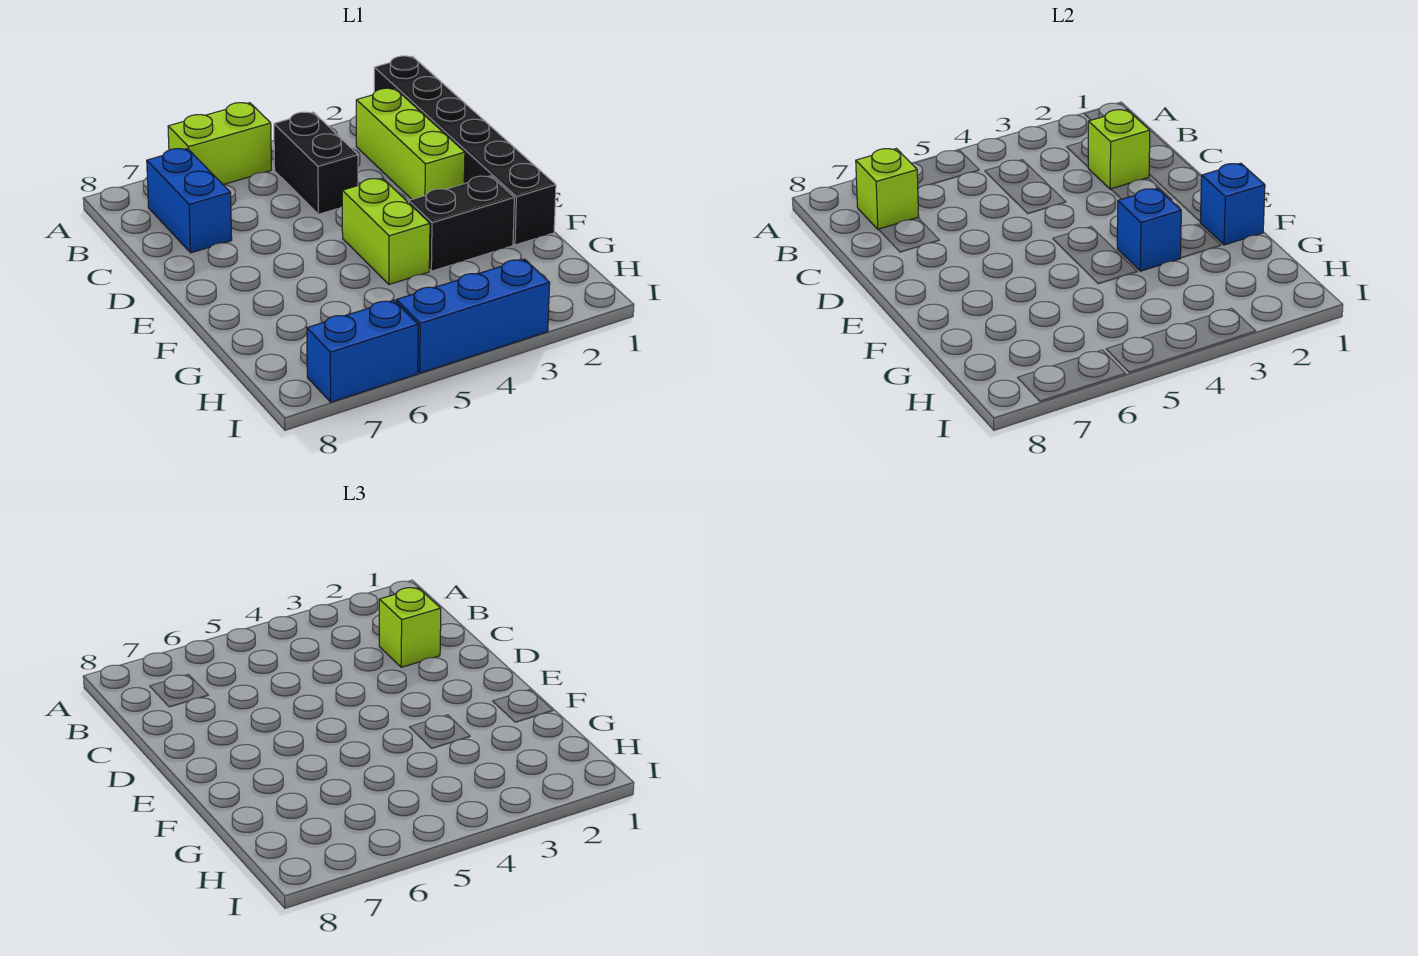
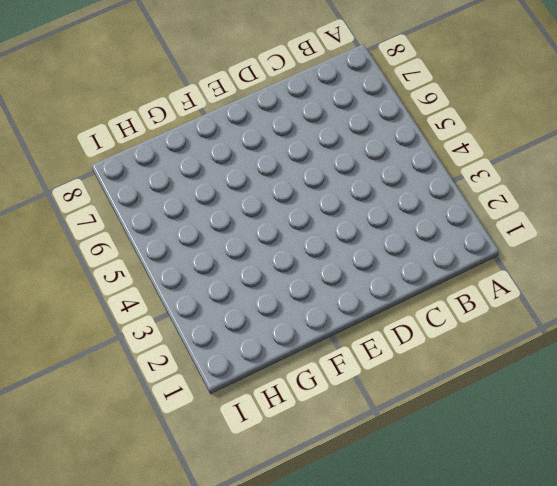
none -> black 1x6 brick [374,56,556,245]
none -> lime 1x2 brick [168,103,271,185]
none -> lime 1x3 brick [356,88,465,199]

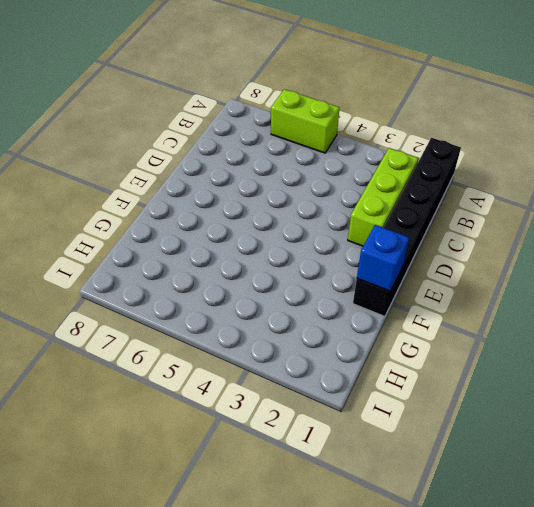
none -> black 1x2 brick [274,112,358,214]
none -> blue 1x2 brick [147,149,232,253]
none -> lime 1x2 brick [342,178,430,284]

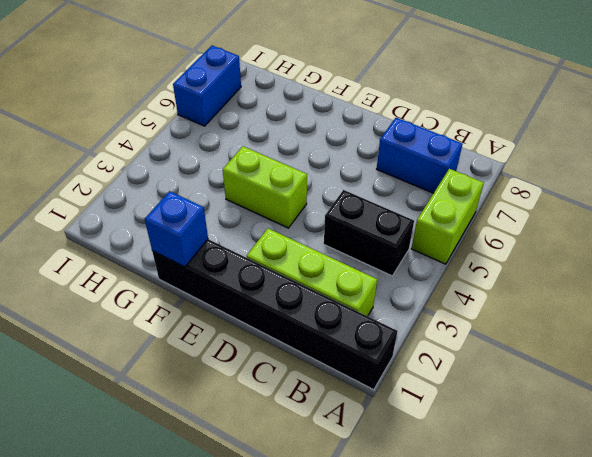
none -> black 1x2 brick [409,176,514,271]
none -> blue 1x3 brick [396,259,550,373]
none -> lime 1x1 brick [856,149,919,230]

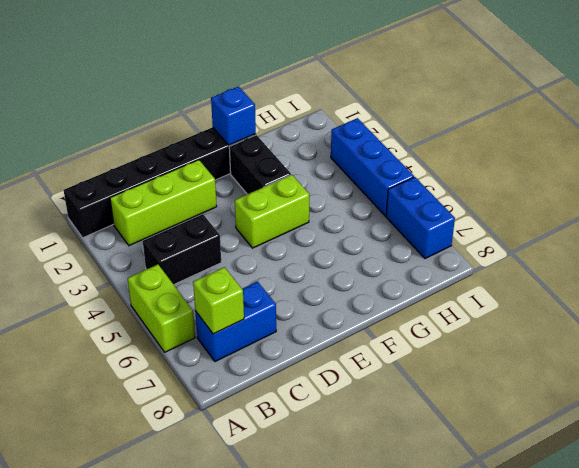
none -> lime 1x1 brick [1088,110,1150,189]
none -> blue 1x1 brick [1117,188,1181,271]
none -> lime 1x1 brick [379,588,441,667]

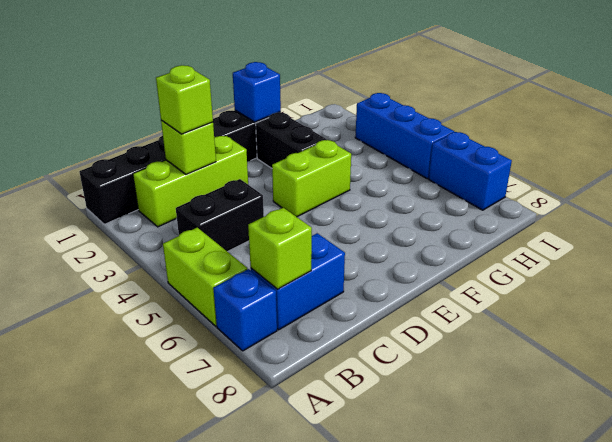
blue 1x1 brick [213,269,277,351] -> blue 1x1 brick moved to [1117,188,1181,271]

